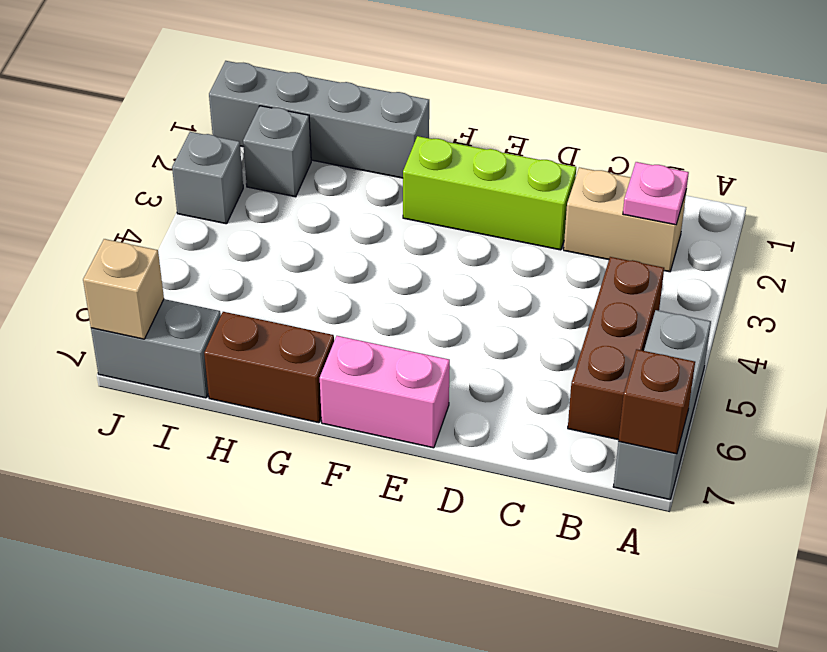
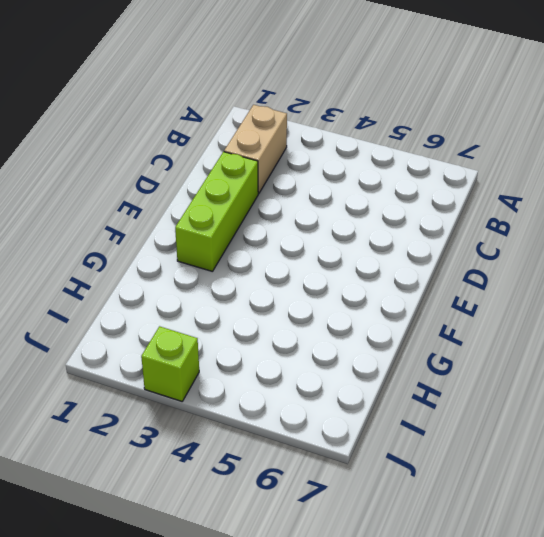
lime 1x1 brick [141,326,199,401] -> grey 1x1 brick [172,132,243,224]
none -> grey 1x3 brick [613,310,711,500]
none -> brown 1x3 brick [568,257,664,440]
none -> pink 1x2 brick [320,336,450,448]

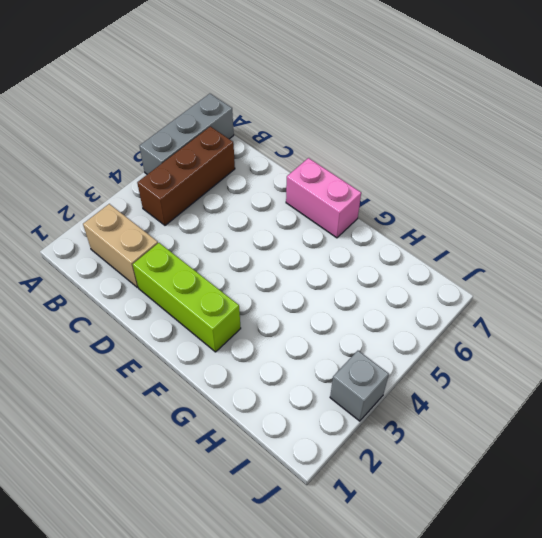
none -> grey 1x4 brick [209,61,429,178]
none -> brown 1x2 brick [204,312,334,423]
none -> grey 1x1 brick [243,106,311,197]

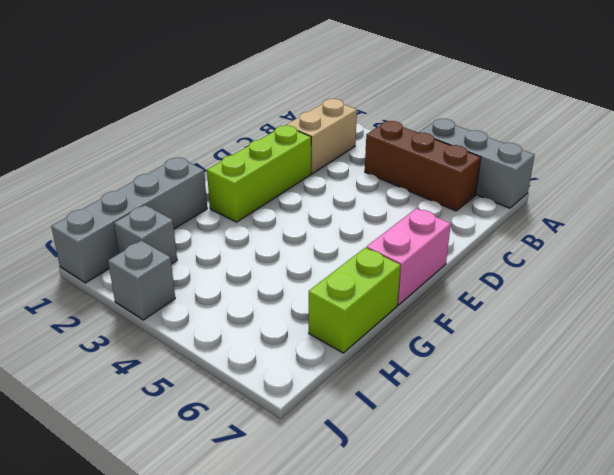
lime 1x2 brick [309,248,401,353] -> brown 1x2 brick [204,312,334,423]
none -> grey 1x2 brick [91,299,221,398]
none -> brown 1x1 brick [618,349,695,454]
none -> pink 1x1 plate [623,162,689,225]

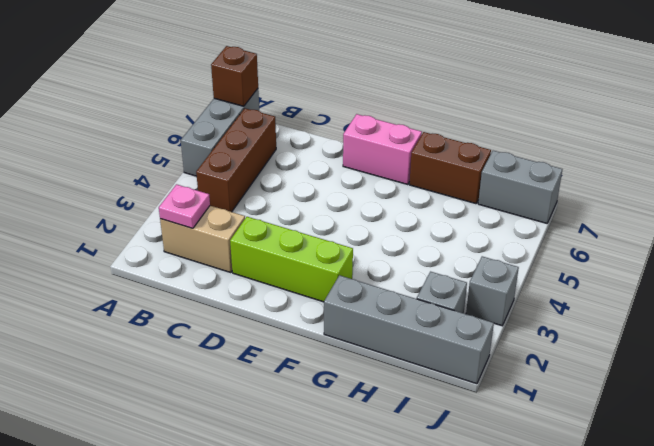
none -> tan 1x1 brick [83,239,164,339]

